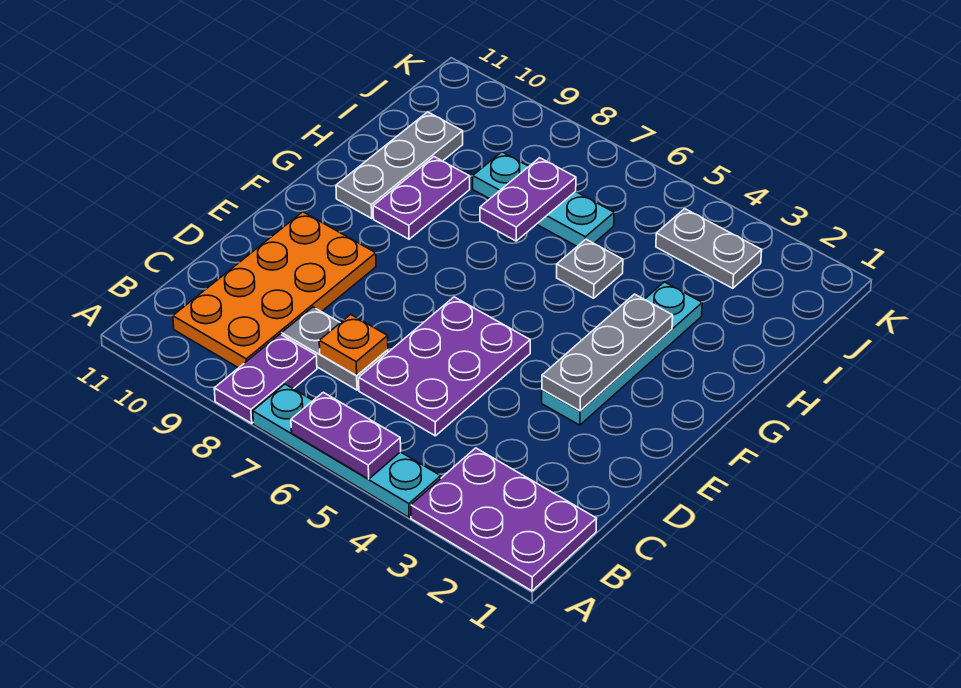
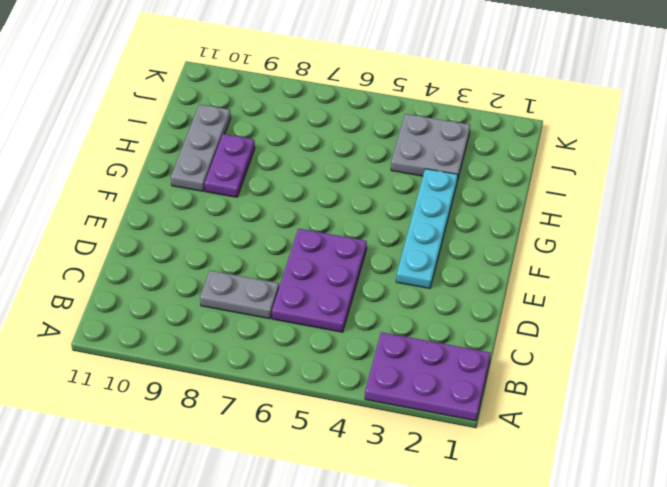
grey 2x2 plate [391,114,470,180] -> grey 1x2 plate [656,209,762,288]
none -> cyan 1x4 plate [253,384,441,517]
none -> purple 1x2 plate [214,334,317,423]
none -> orange 2x4 plate [173,212,376,368]

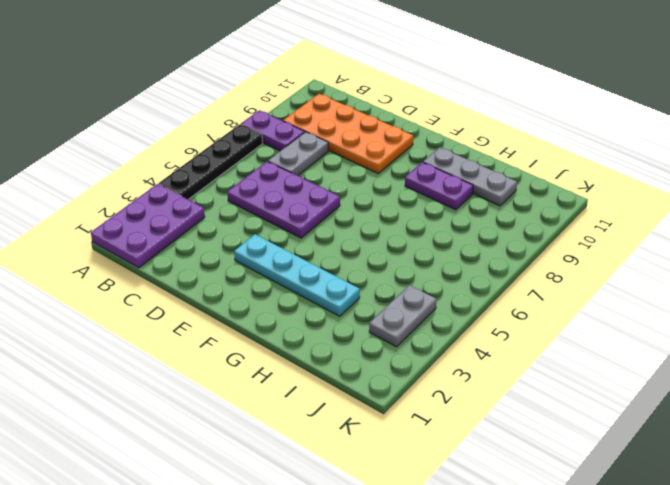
black 1x4 plate [159,124,262,199] -> cyan 1x4 plate [253,384,441,517]
none -> grey 1x1 plate [557,239,623,298]
none -> cyan 1x3 plate [473,152,614,246]
none -> purple 1x2 plate [291,392,401,479]

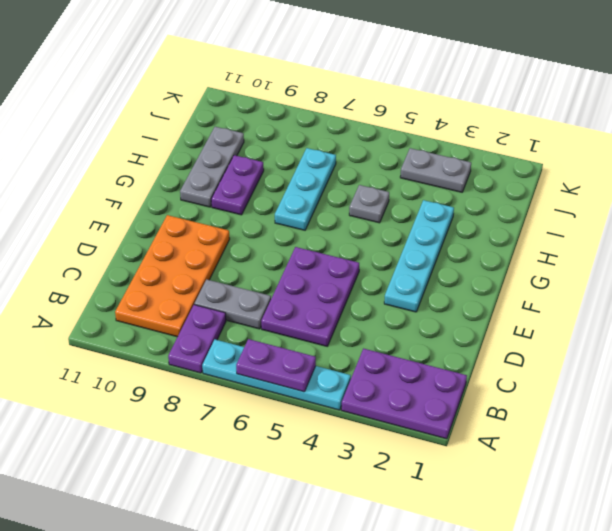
cyan 1x3 plate [275,148,336,230] -> cyan 1x3 plate turned to [473,152,614,246]
none -> orange 1x1 plate [319,314,388,376]
none -> grey 1x3 plate [542,294,673,411]
none -> purple 1x2 plate [480,158,576,241]

